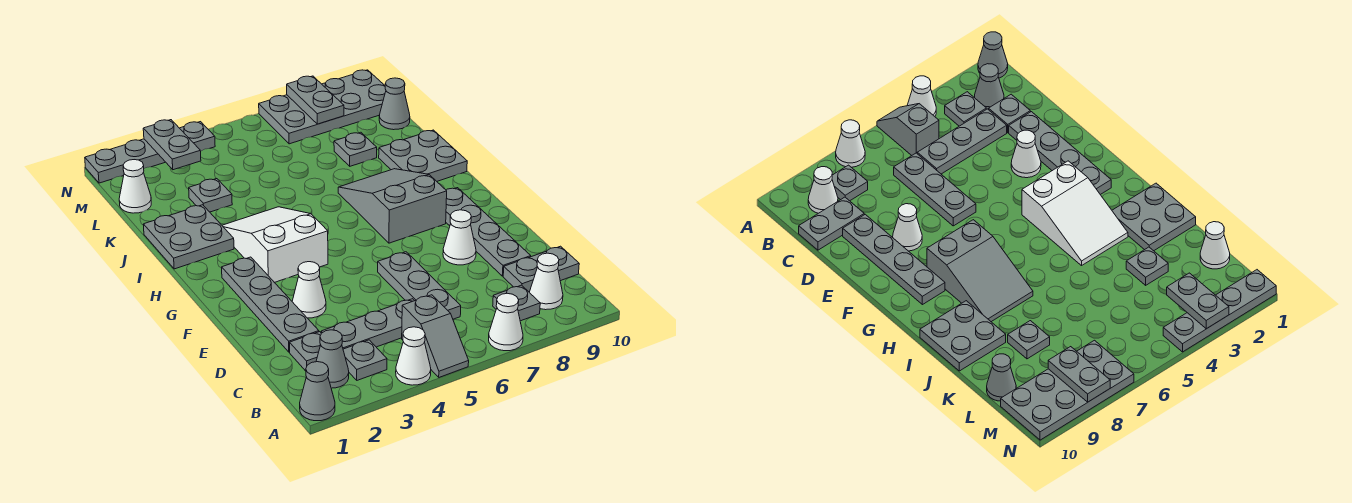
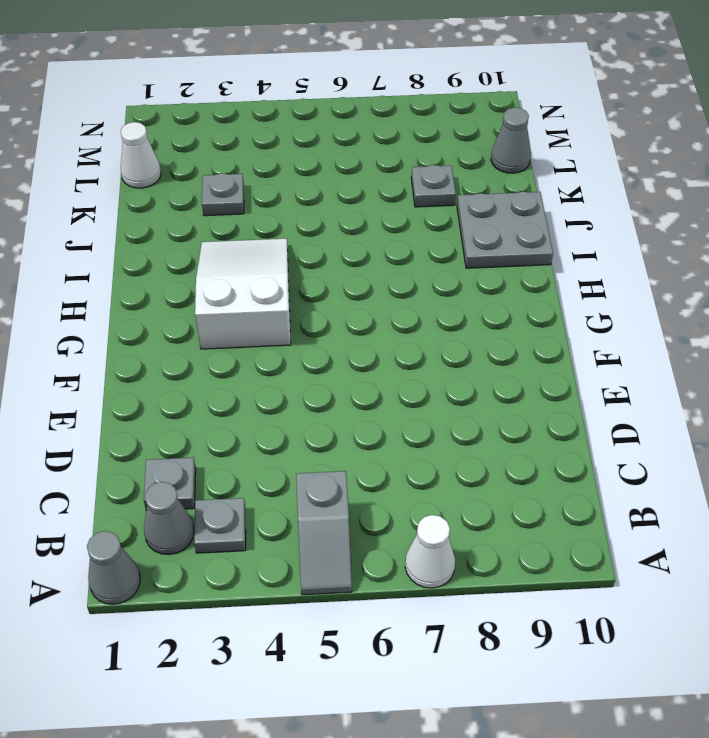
none -> white 1x1 cone [396,327,431,385]
none -> grey 1x1 plate [493,285,540,321]
none -> white 1x1 cone [529,253,563,310]

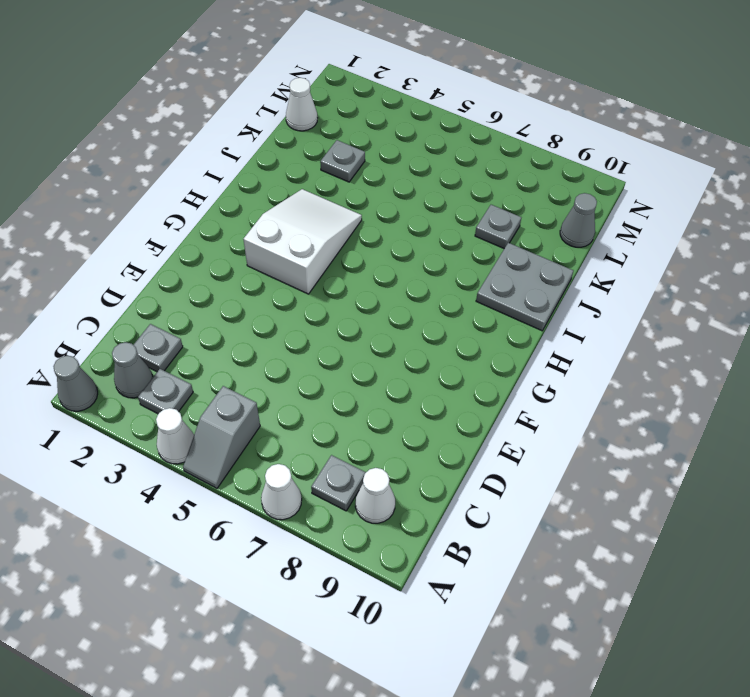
none -> grey 1x3 plate [321,299,414,349]
none -> grey 1x3 plate [378,252,461,319]
none -> grey 1x2 plate [503,246,579,292]

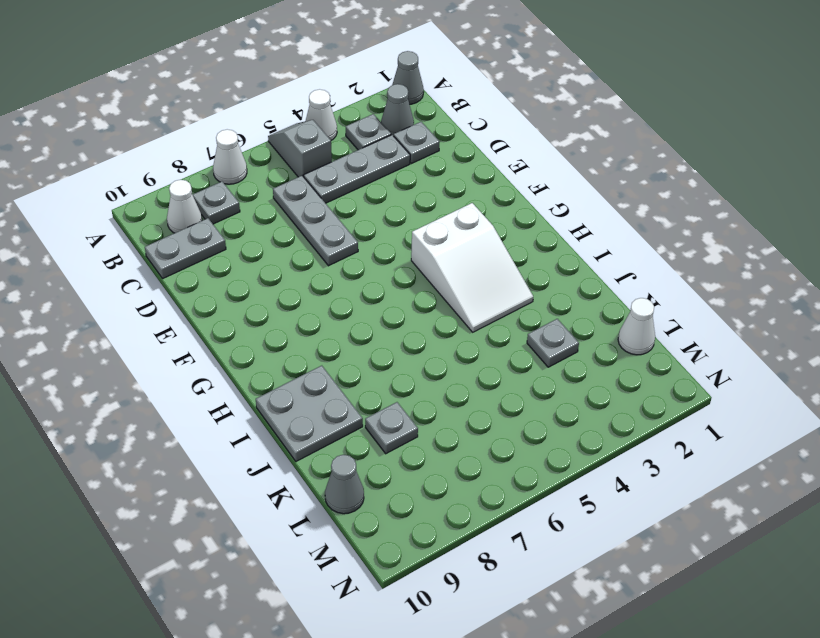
none -> grey 1x4 plate [222,257,319,352]
none -> grey 1x4 plate [446,188,531,276]
none -> white 1x1 cone [292,262,326,318]

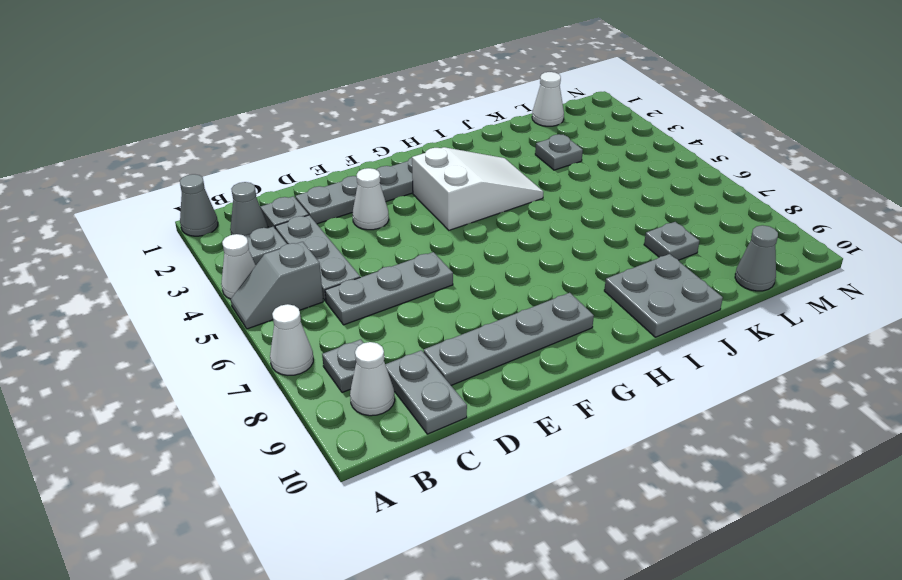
none -> white 1x1 cone [443,210,476,265]
none -> grey 2x3 slope [338,169,447,243]
none -> grey 2x2 plate [143,205,234,269]

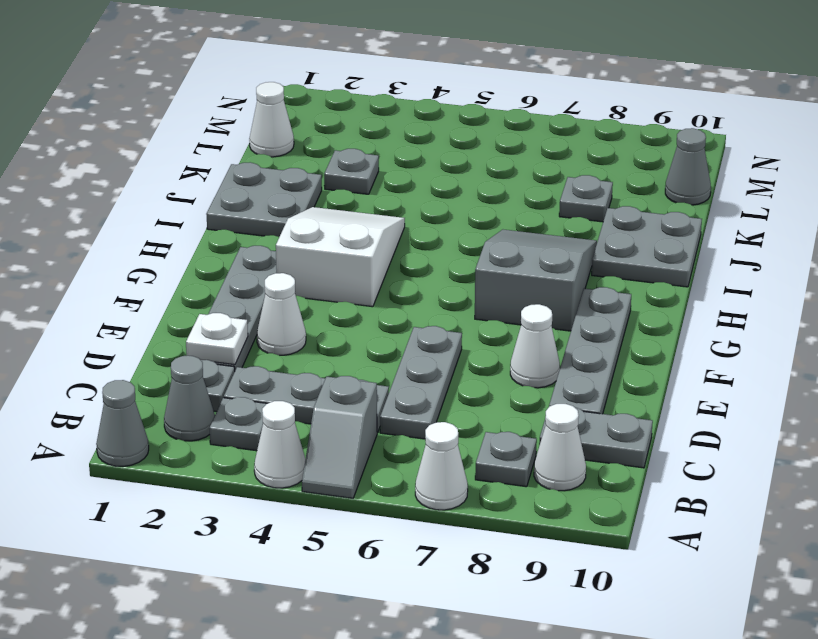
white 1x1 plate [186,313,248,365] -> none
none -> grey 2x4 plate [259,70,386,144]
none -> grey 1x4 plate [85,122,215,183]
none -> grey 1x2 plate [143,120,201,170]

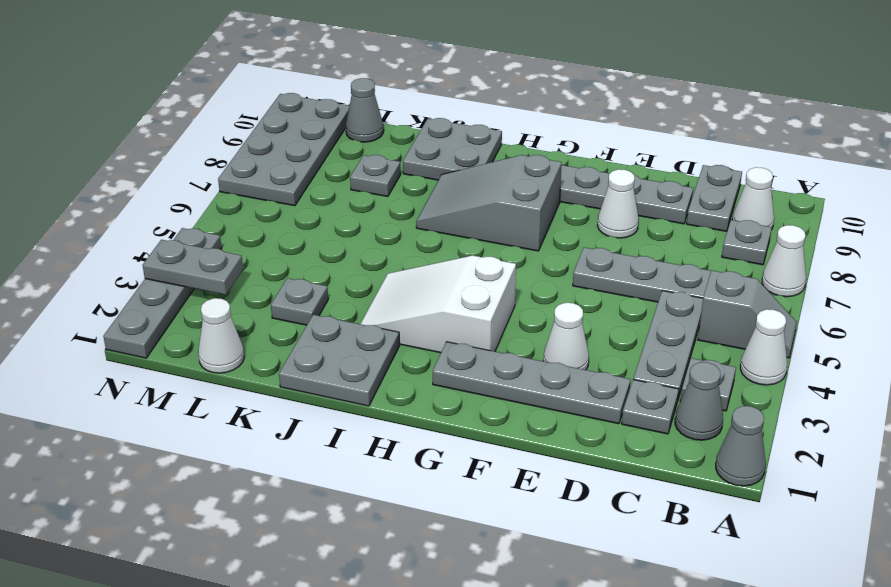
none -> grey 1x2 plate [287,76,344,124]

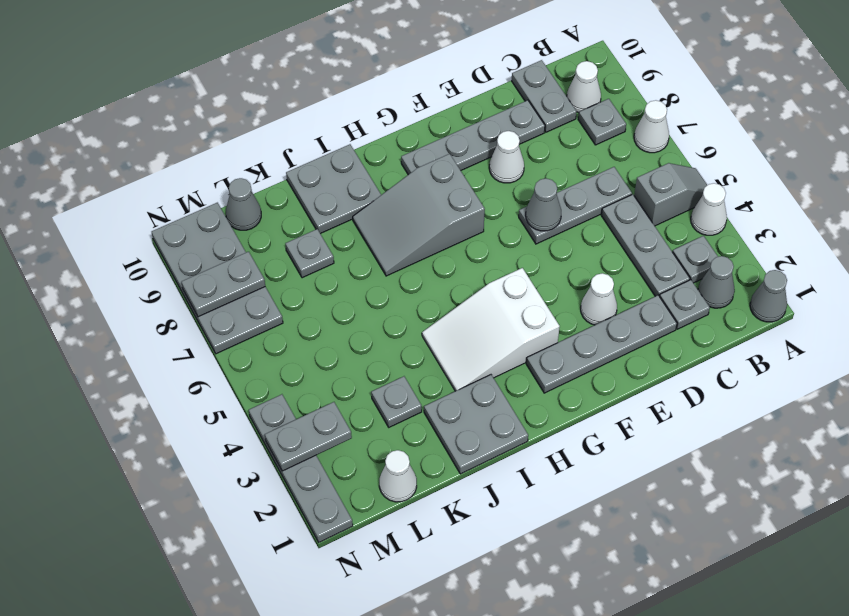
grey 1x1 cone [526,178,561,231] -> none

